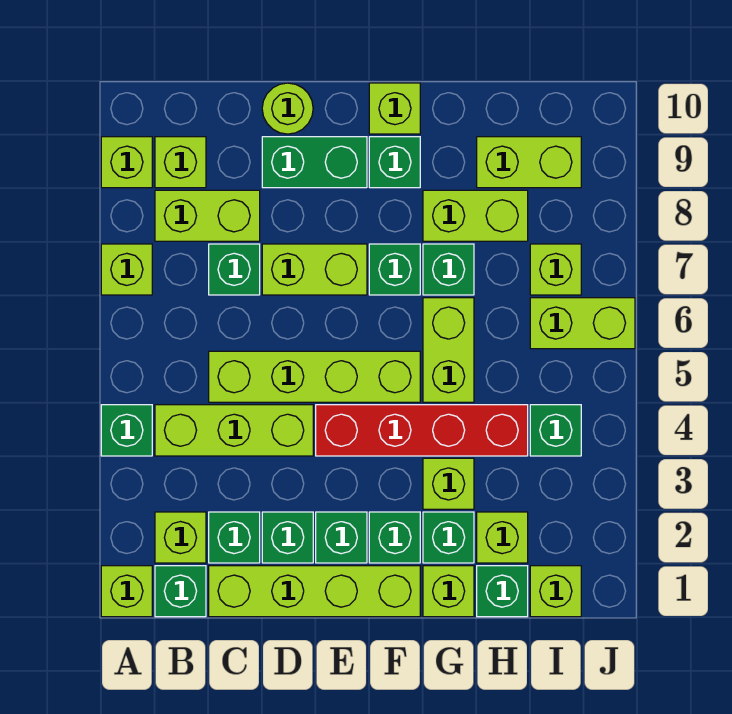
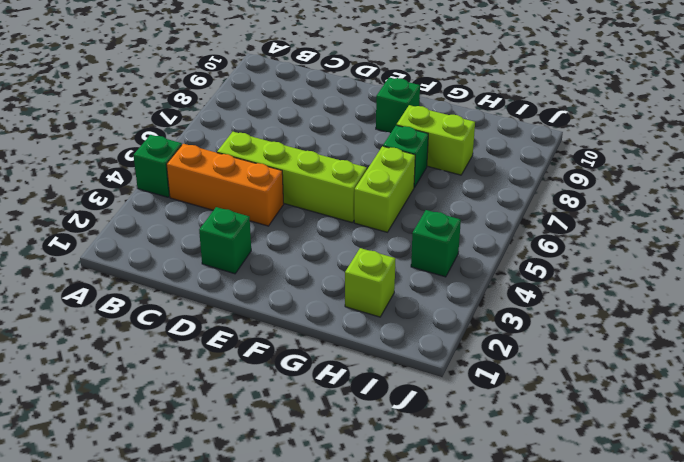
orange 1x3 brick [167,144,284,226] -> lime 1x3 brick [155,405,313,456]
none -> lime 1x1 brick [101,566,152,617]
none -> lime 1x1 brick [101,244,152,295]
none -> lime 1x1 brick [101,137,152,188]
none -> green 1x1 brick [155,566,206,617]

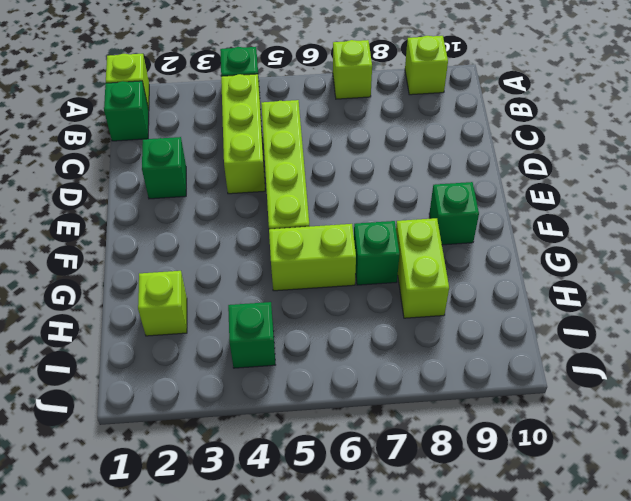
none -> lime 1x1 brick [155,512,206,563]
none -> lime 1x2 brick [155,190,260,241]
none -> lime 1x1 brick [155,137,206,188]
none -> lime 1x4 brick [209,566,420,617]

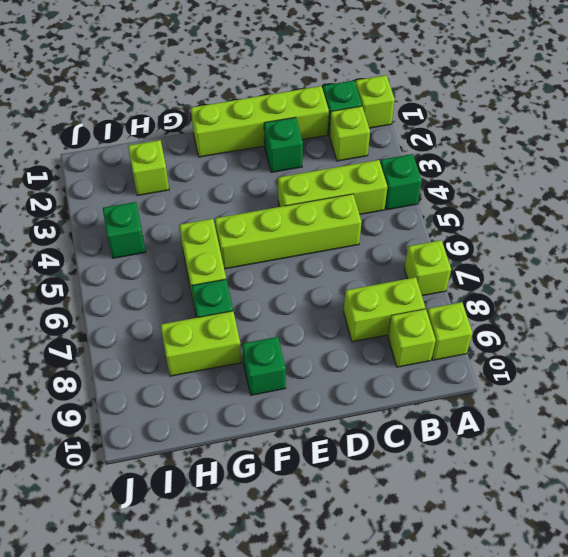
none -> green 1x1 brick [209,512,260,563]
none -> green 1x1 brick [209,244,260,295]
none -> lime 1x2 brick [262,244,367,295]
none -> green 1x2 brick [262,137,367,188]

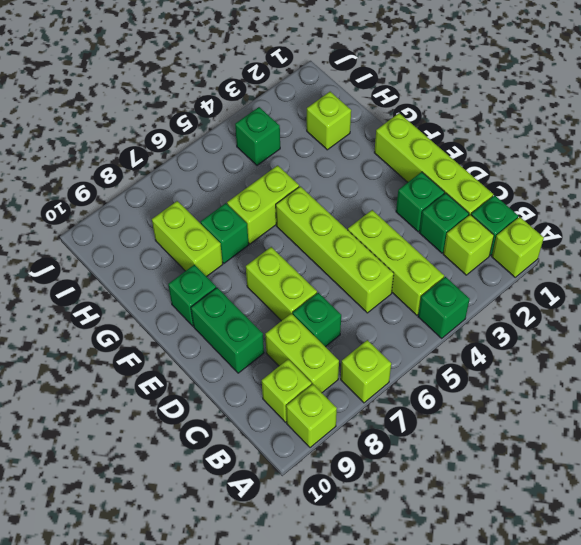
none -> lime 1x1 round brick [262,83,313,134]
none -> green 1x1 brick [316,512,367,563]
none -> red 1x4 brick [316,405,528,456]
none -> green 1x1 brick [369,512,420,563]

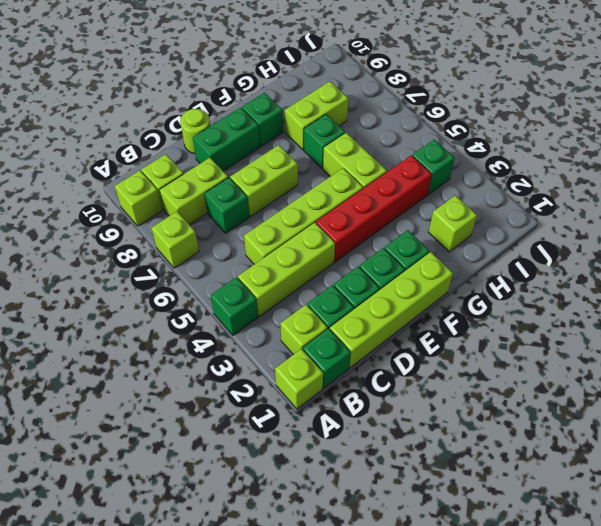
none -> green 1x1 brick [369,244,420,295]
none -> lime 1x1 brick [369,83,420,134]
none -> lime 1x1 brick [423,566,474,617]
none -> green 1x1 brick [423,512,474,563]

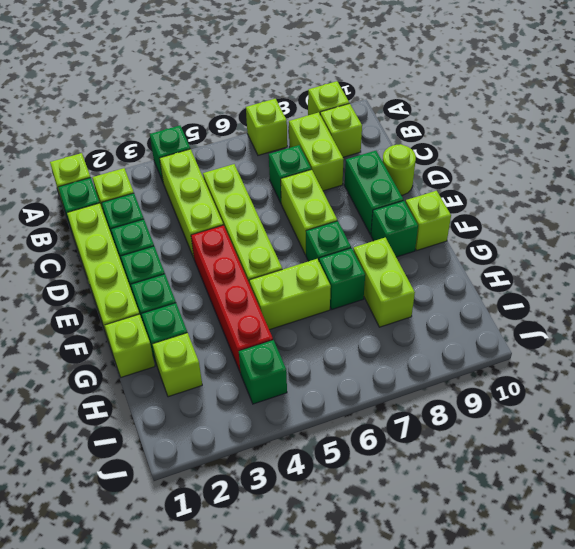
none -> lime 1x1 brick [423,458,474,509]
none -> green 1x1 brick [477,566,528,617]
none -> lime 1x2 brick [477,137,581,188]
none -> lime 1x1 brick [530,566,581,617]

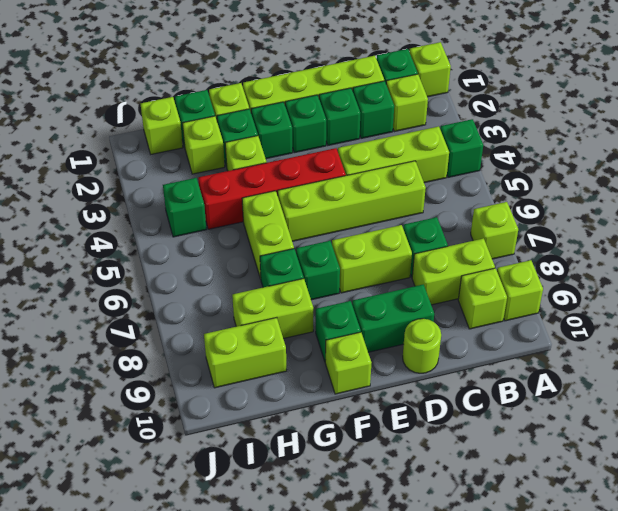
none -> lime 1x2 brick [530,298,635,349]
none -> lime 1x1 brick [530,244,581,295]

